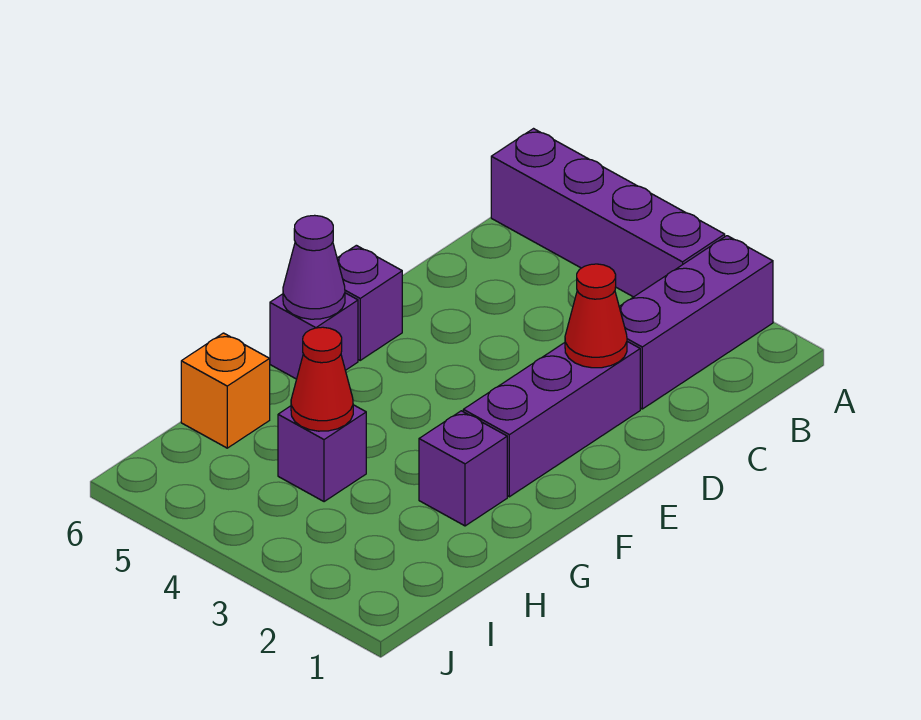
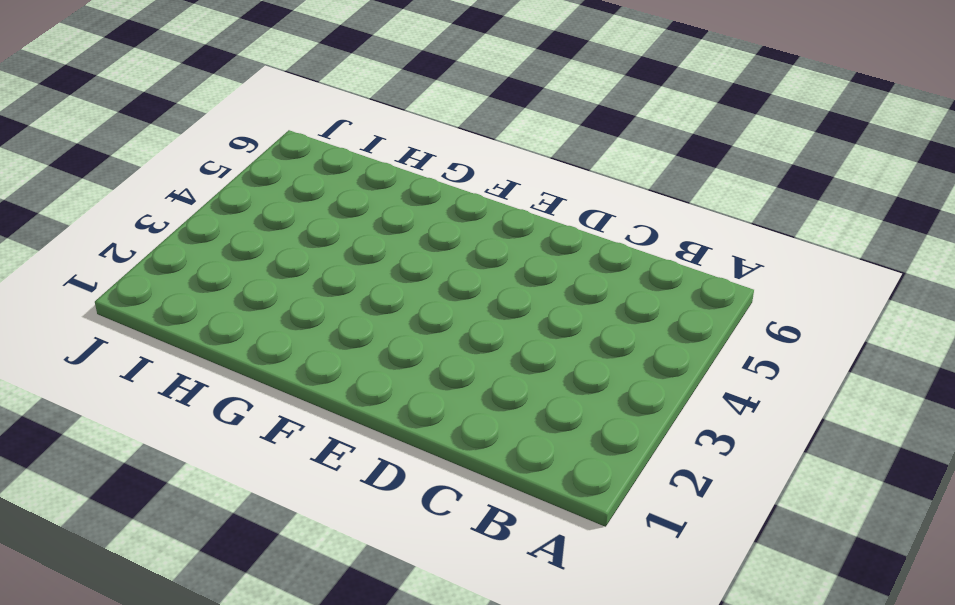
none -> purple 1x3 brick [619,236,773,409]
none -> purple 1x4 brick [491,129,725,297]

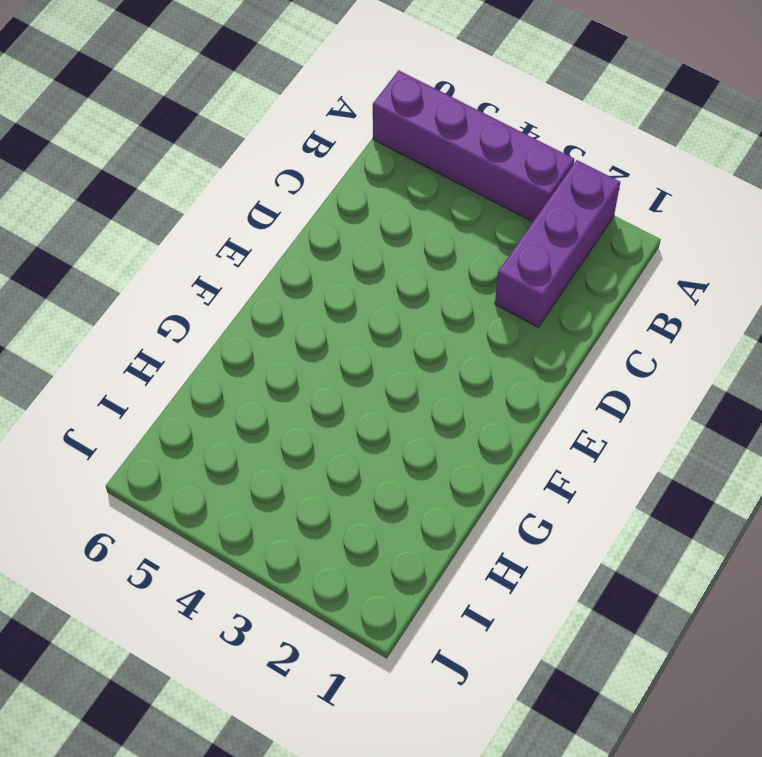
none -> purple 1x3 brick [463,342,640,497]
none -> purple 1x1 brick [337,245,402,360]

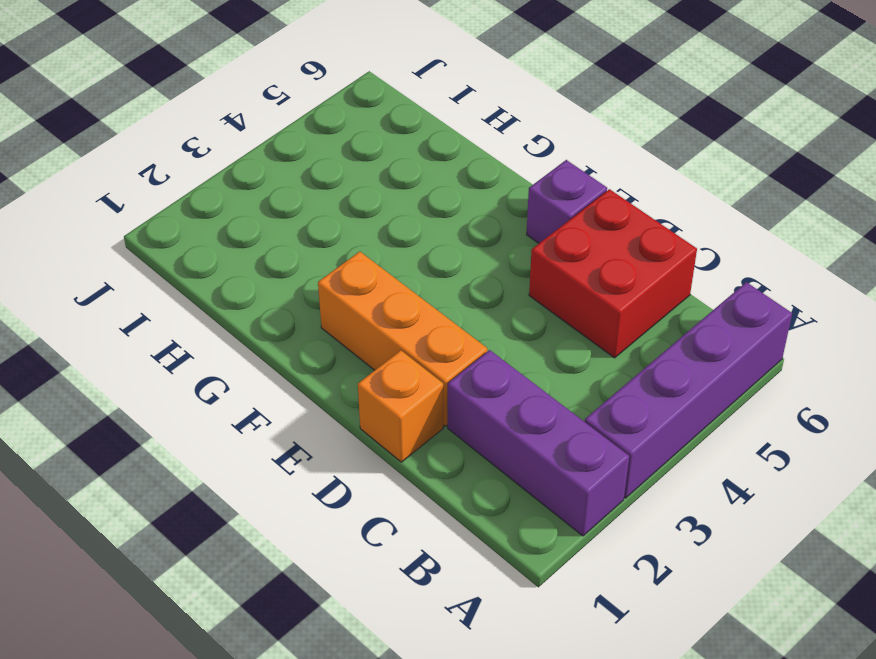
red 2x2 brick [529,189,697,358] -> none
orange 1x1 brick [358,350,443,462] -> orange 1x1 brick moved to [181,333,270,448]
orange 1x3 brick [318,252,487,426] -> purple 1x3 brick [463,342,640,497]
none -> purple 1x1 brick [270,293,358,379]
none -> purple 1x1 brick [419,411,507,526]

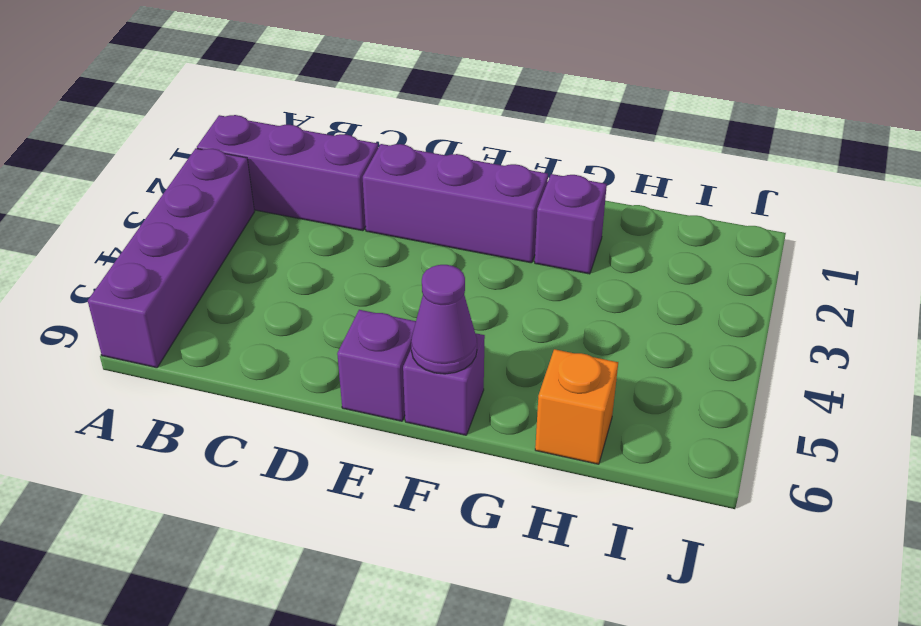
none -> purple 1x1 brick [278,405,366,502]
none -> red 1x1 cone [565,264,627,368]

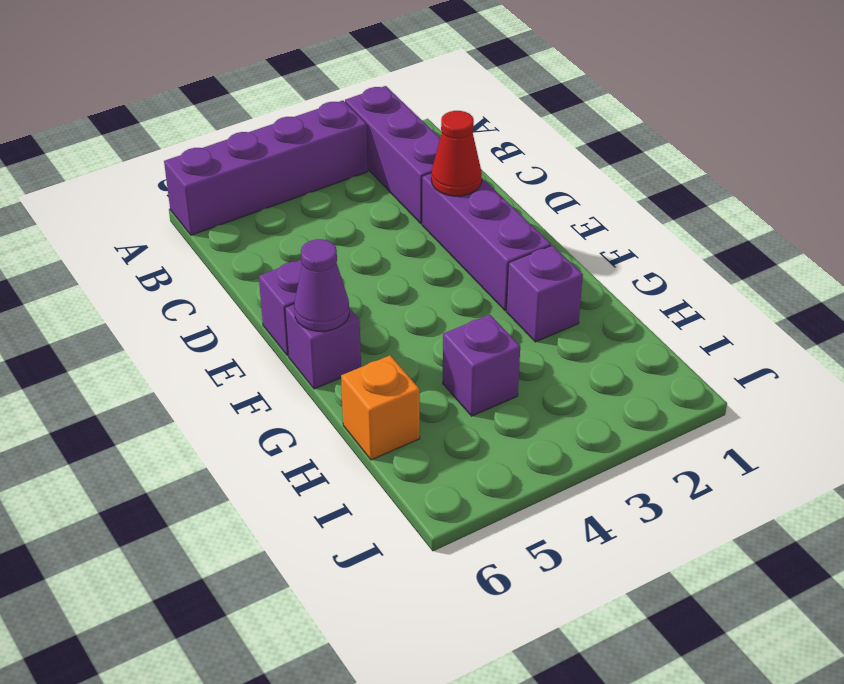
none -> red 1x1 cone [291,327,353,431]

